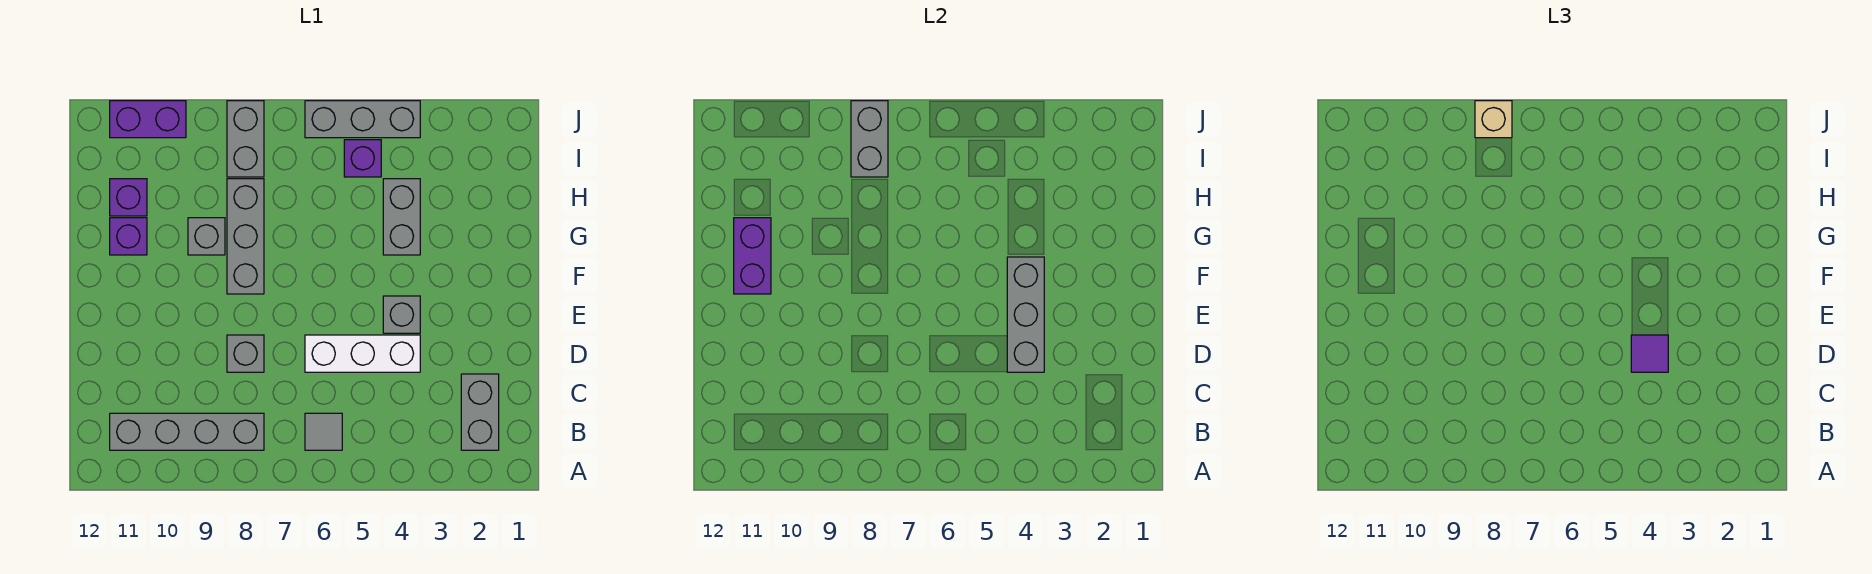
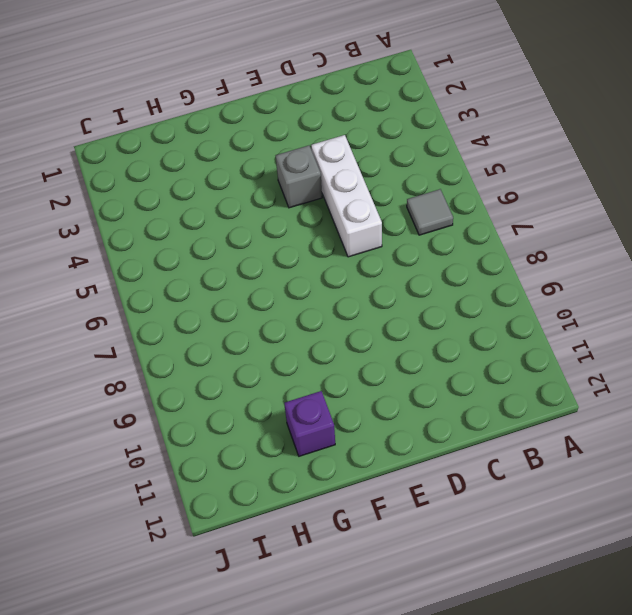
none -> grey 1x2 brick [461,374,499,450]
none -> grey 1x4 brick [110,413,264,450]
none -> grey 1x1 brick [227,335,264,372]

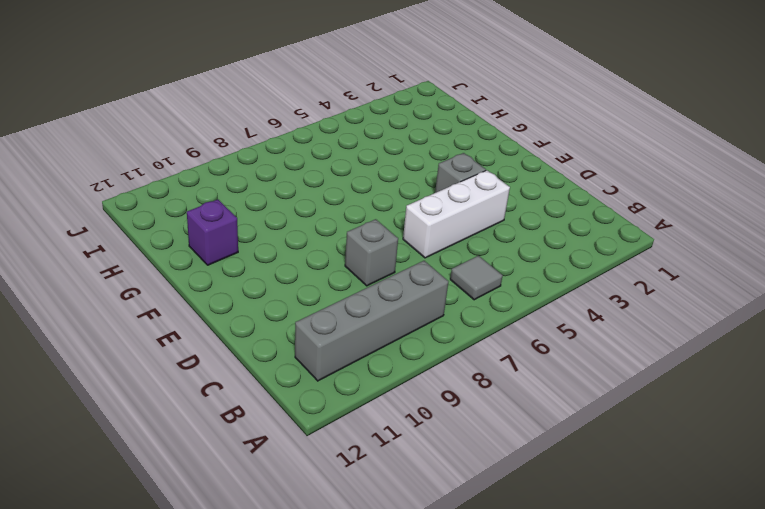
none -> grey 1x2 brick [461,374,499,450]
none -> grey 1x3 brick [227,179,264,294]
none -> grey 1x2 brick [383,179,420,255]

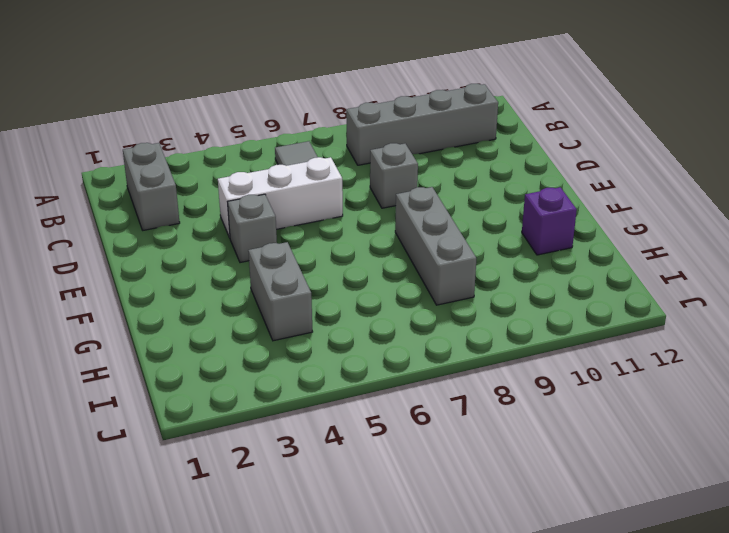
none -> grey 1x1 brick [188,218,225,255]
none -> purple 1x1 brick [110,179,147,216]
none -> purple 1x1 brick [344,140,381,177]

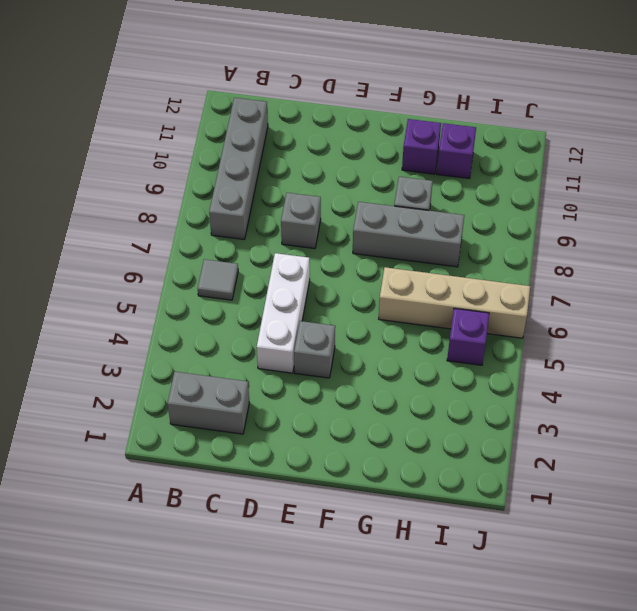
tan 1x4 brick [379,267,530,338] -> grey 1x3 brick [305,101,420,138]
none -> grey 1x2 brick [383,179,420,255]
none -> grey 1x2 brick [227,101,264,177]
none -> purple 1x2 brick [110,101,186,138]

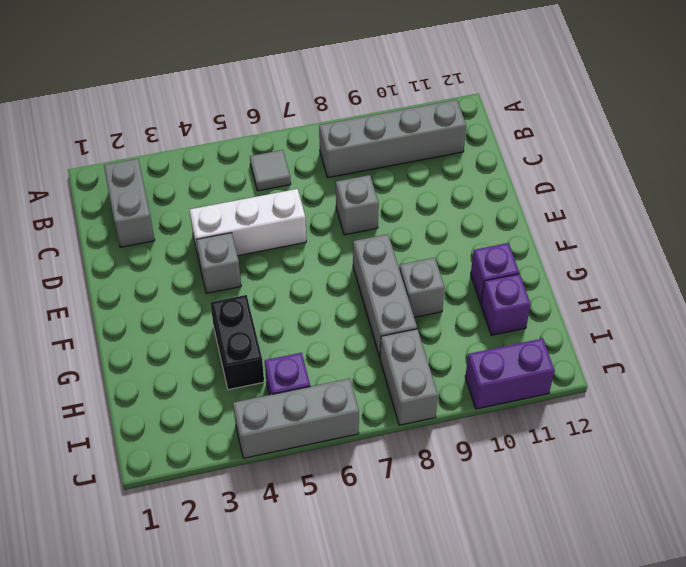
black 1x2 brick [210,295,264,390] -> grey 1x2 brick [383,179,420,255]
none -> grey 1x3 brick [1007,257,1044,372]
none -> purple 1x2 brick [734,218,771,294]
none -> grey 1x2 brick [851,101,888,177]

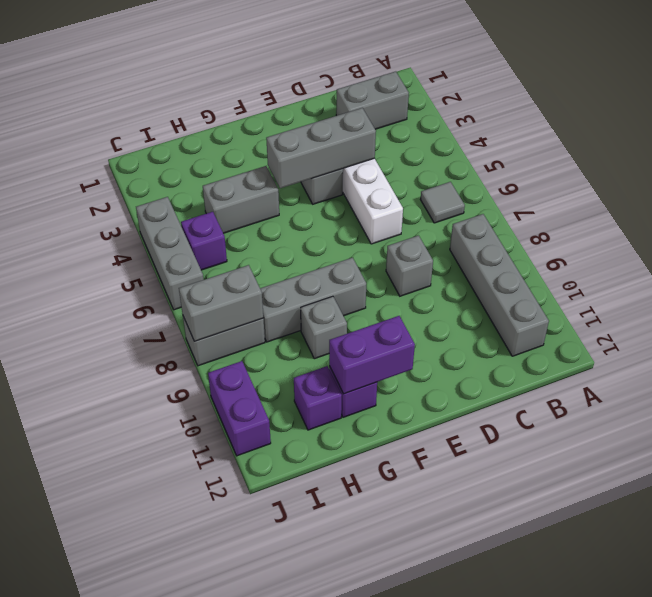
none -> purple 1x1 tile [1631,335,1668,372]
none -> tan 1x1 brick [1475,101,1512,138]

